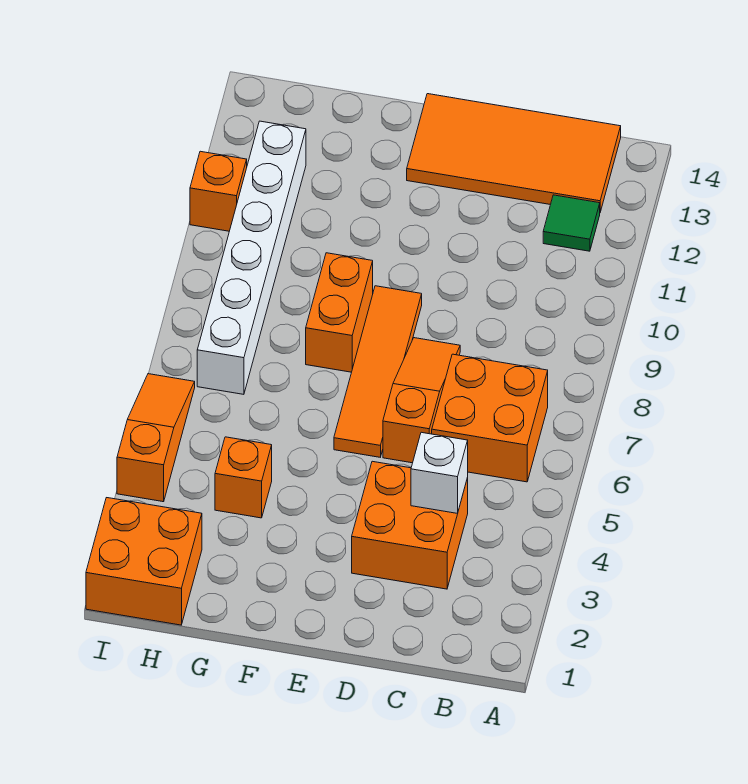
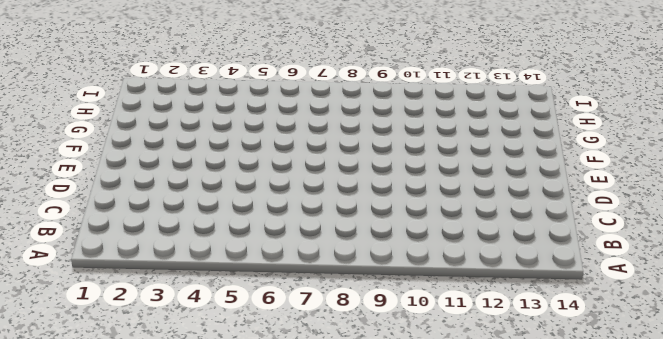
none -> orange 2x2 brick [432,354,548,482]
none -> green 1x1 tile [543,195,600,251]
none -> orange 2x4 tile [407,94,621,212]

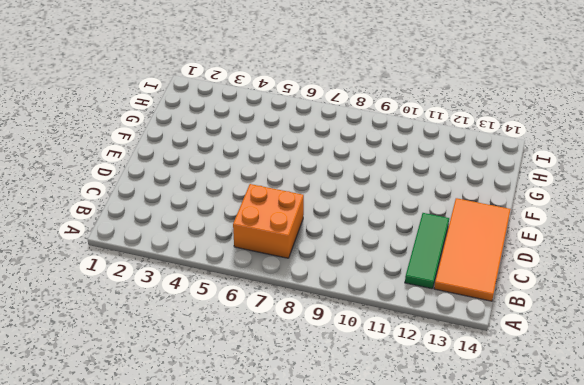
green 1x3 tile [405,213,449,289] -> green 1x1 tile [543,195,600,251]
none -> orange 2x2 brick [352,461,468,589]
none -> orange 1x3 slope [383,338,460,463]
none -> orange 1x4 tile [334,286,422,457]

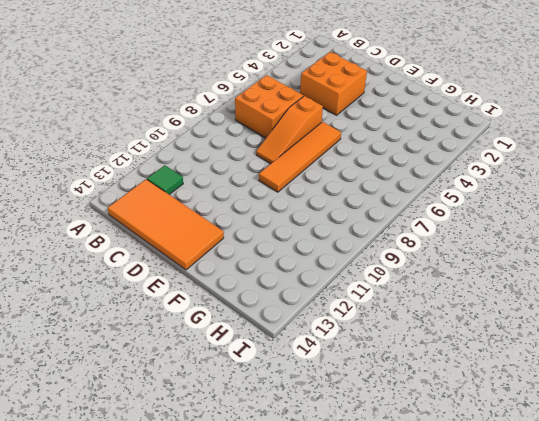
none -> orange 1x2 brick [306,253,373,372]
none -> orange 1x1 brick [215,437,272,518]
none -> orange 2x2 brick [86,498,202,625]

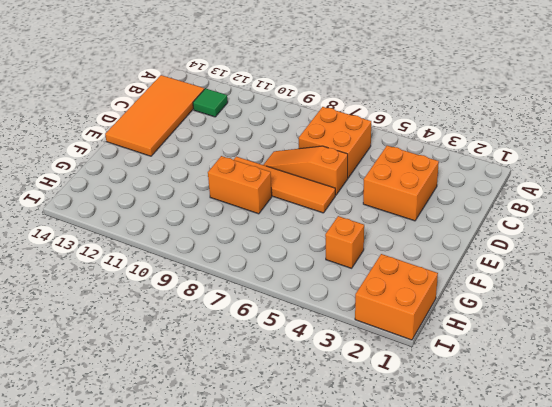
none -> white 1x6 brick [197,121,306,394]
none -> orange 1x3 slope [117,374,195,502]
none -> orange 1x1 brick [190,151,247,231]

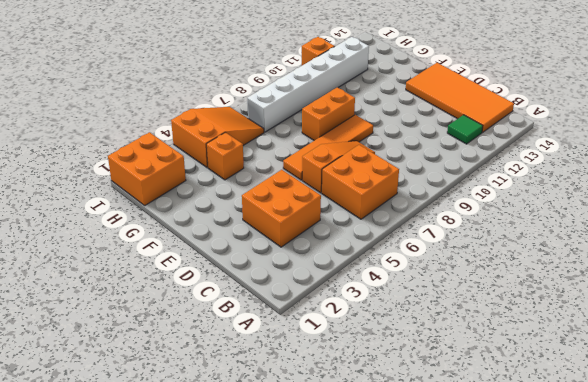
orange 2x3 slope [171,107,264,167] -> orange 1x3 slope [117,374,195,502]
none -> white 1x1 brick [411,432,468,513]

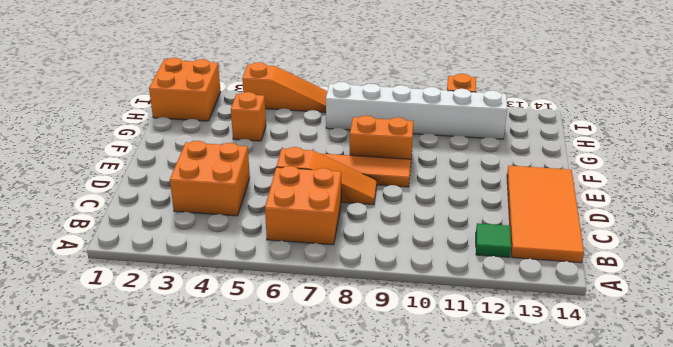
none -> white 1x1 brick [411,432,468,513]

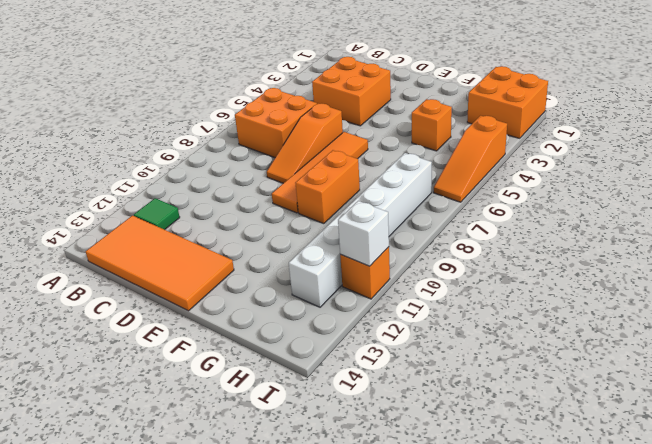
white 1x1 brick [338,201,389,266] -> white 1x1 brick moved to [411,432,468,513]

